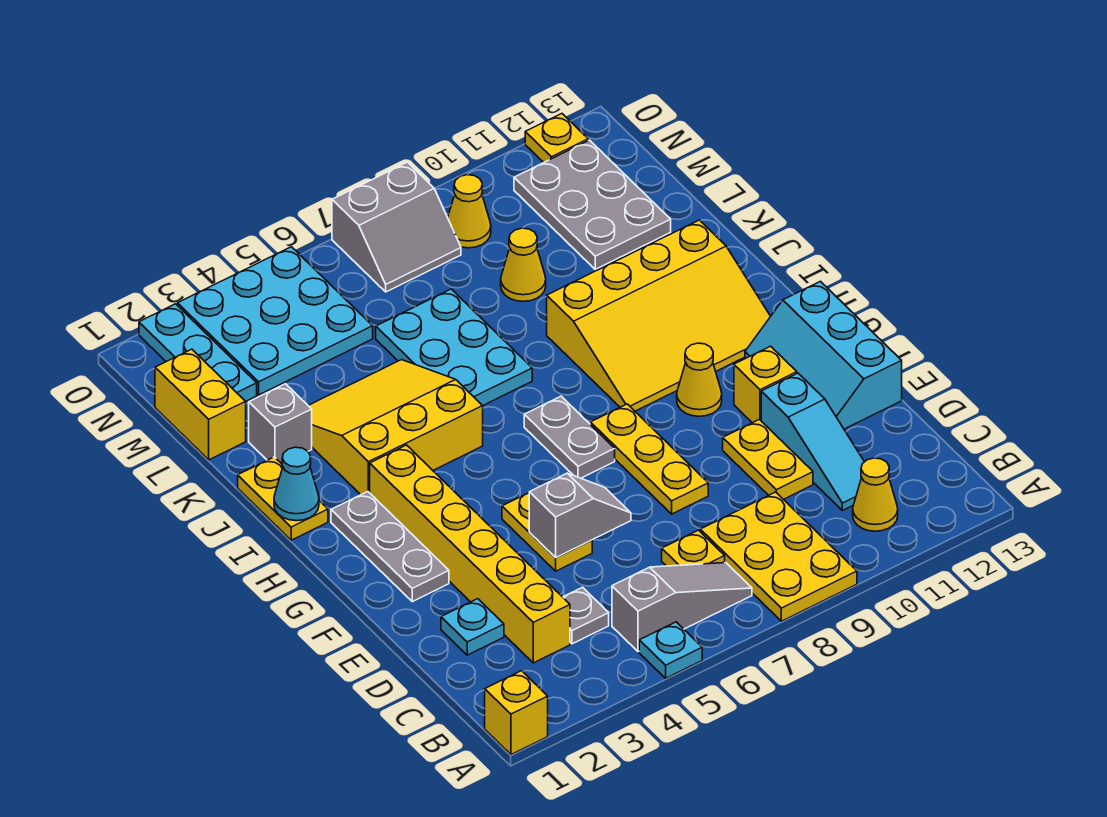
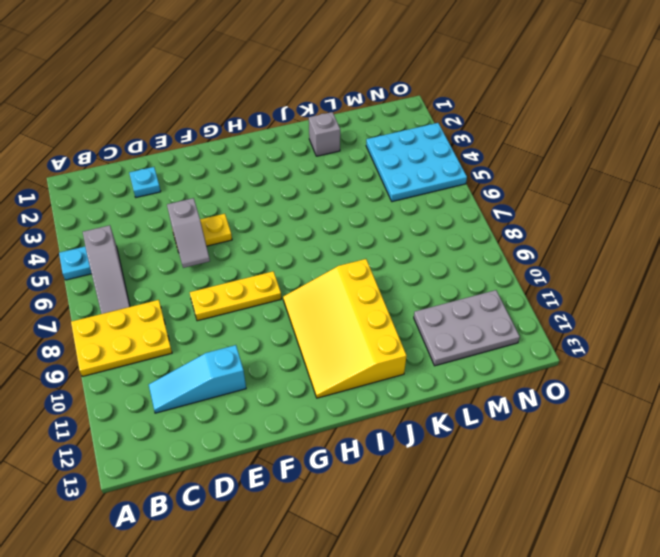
none -> yellow 1x1 brick [485,671,548,755]
none -> yellow 1x1 cone [853,458,898,531]
none -> yellow 1x6 brick [370,445,570,663]
none -> grey 1x1 plate [563,587,609,644]

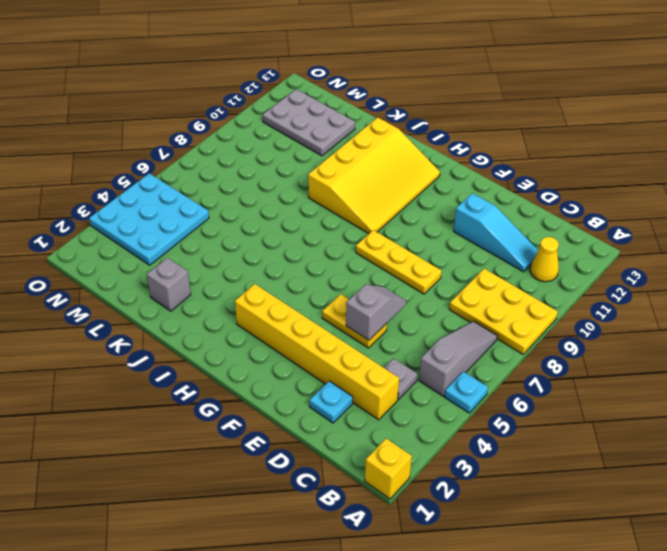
none -> yellow 1x1 plate [662,530,725,566]
none -> yellow 1x2 plate [723,419,813,499]
none -> cyan 2x3 slope [745,281,902,429]
none -> grey 1x3 plate [331,492,449,602]

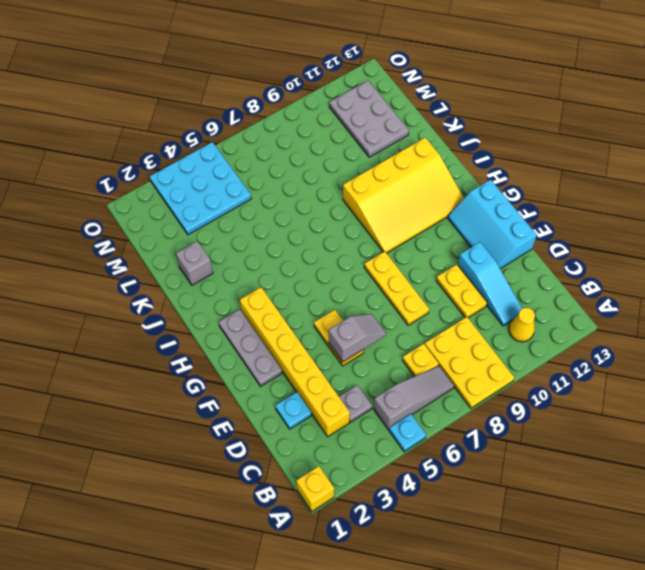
none -> yellow 1x1 brick [734,346,797,423]
none -> grey 1x2 plate [524,396,615,478]
none -> yellow 1x1 cone [677,343,722,416]
none -> yellow 1x2 plate [238,457,328,540]

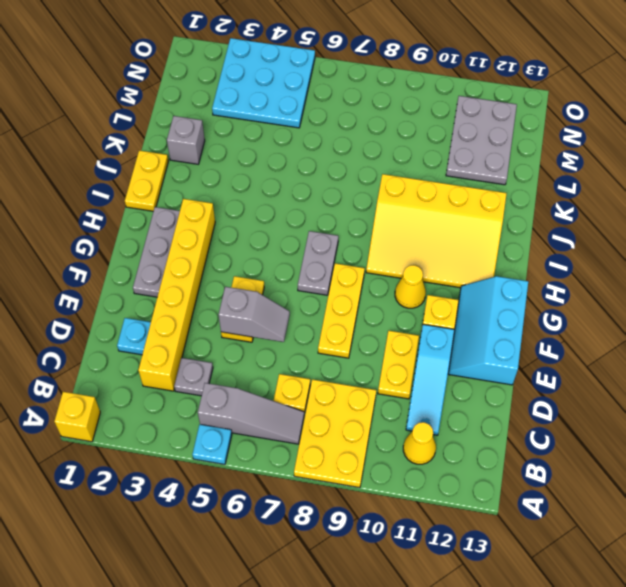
none -> yellow 3x3 slope [308,360,483,495]
none -> cyan 2x3 plate [376,289,532,406]
none -> yellow 1x2 brick [155,349,246,460]
none -> yellow 1x1 cone [501,228,546,301]

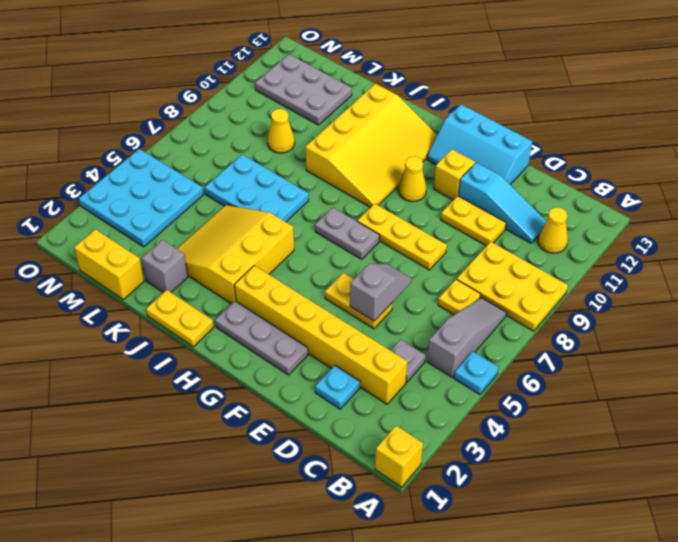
none -> cyan 1x3 plate [139,304,257,401]
none -> grey 2x2 slope [332,162,461,292]
none -> yellow 1x1 cone [448,175,491,248]
none -> yellow 1x1 plate [525,114,588,162]

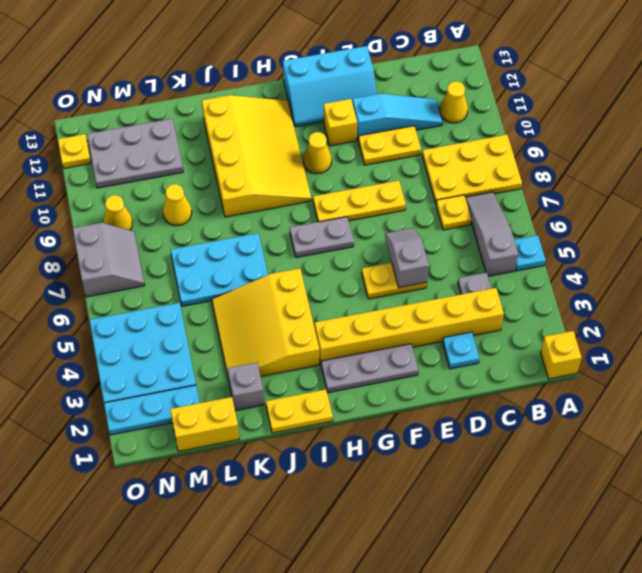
none -> cyan 1x1 cone [274,447,319,521]

